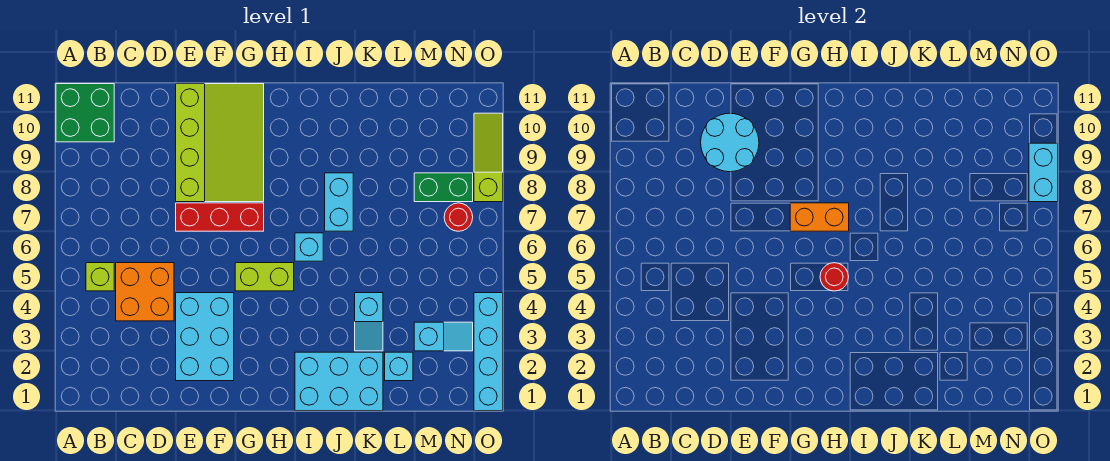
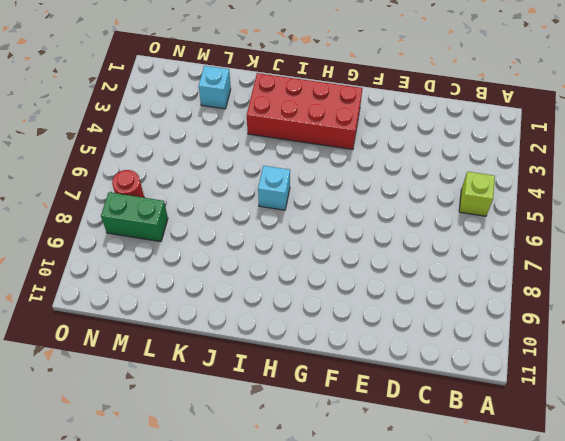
red 2x4 brick [247,73,363,149] -> cyan 2x3 brick [295,352,383,411]
none -> green 2x2 brick [56,84,114,142]
none -> orange 2x2 brick [116,263,174,321]
none -> cyan 2x3 brick [176,293,234,381]

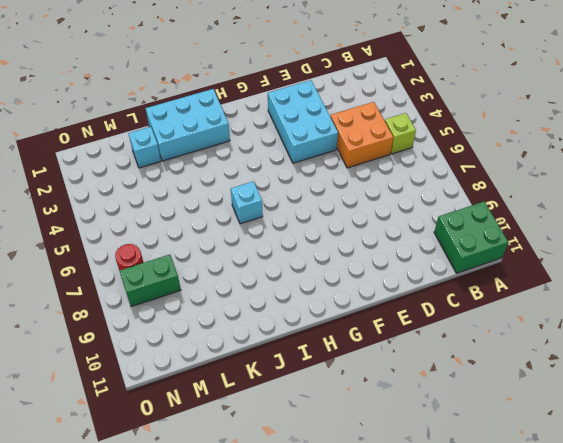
none -> red 1x3 brick [176,203,264,231]
none -> lime 3x4 slope [176,84,264,202]
none -> lime 1x2 brick [235,263,294,291]

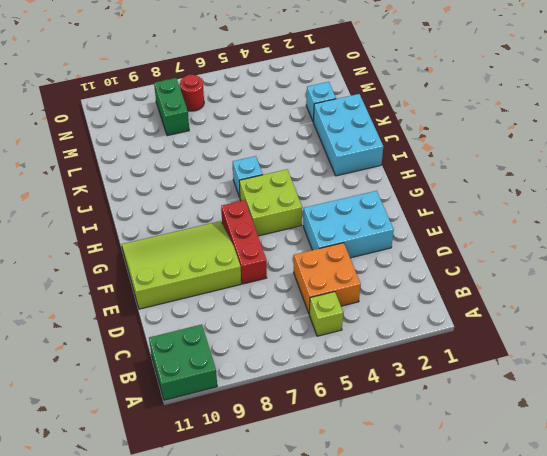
lime 2x2 brick [239,169,302,236] -> lime 1x2 brick [235,263,294,291]
none -> cyan 1x2 brick [325,173,353,231]
none -> cyan 1x2 slope [355,293,383,351]
none -> cyan 1x2 slope [414,322,473,351]

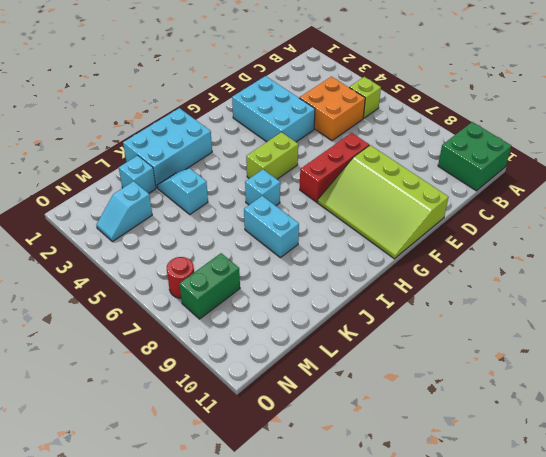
none -> cyan 1x4 brick [474,293,503,411]
none -> lime 1x3 slope [474,113,503,202]
none -> cyan 2x2 round brick [701,113,759,172]

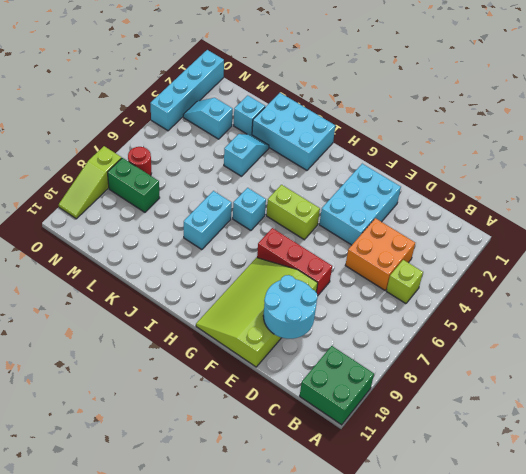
none -> orange 1x2 brick [790,203,849,231]
none -> red 1x1 round brick [820,263,848,291]
none -> cyan 1x2 brick [1029,143,1058,202]

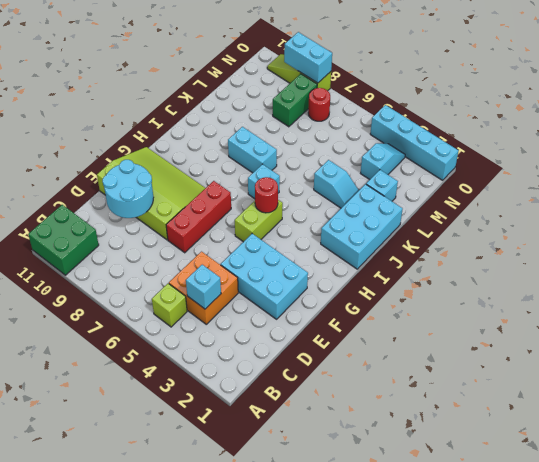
cyan 1x1 brick [186,265,221,309] -> none
none -> orange 1x2 brick [790,203,849,231]

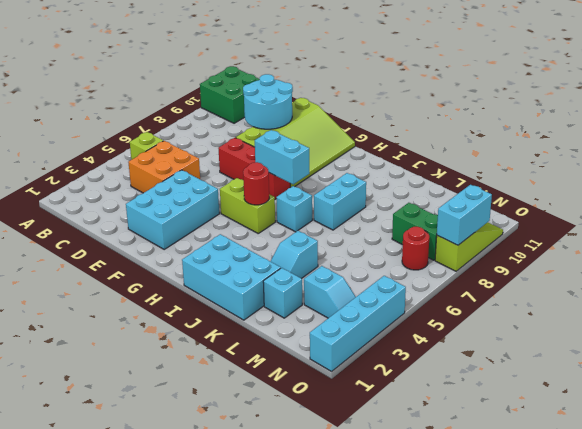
cyan 1x2 brick [255,130,309,184] -> orange 1x2 brick [790,203,849,231]

